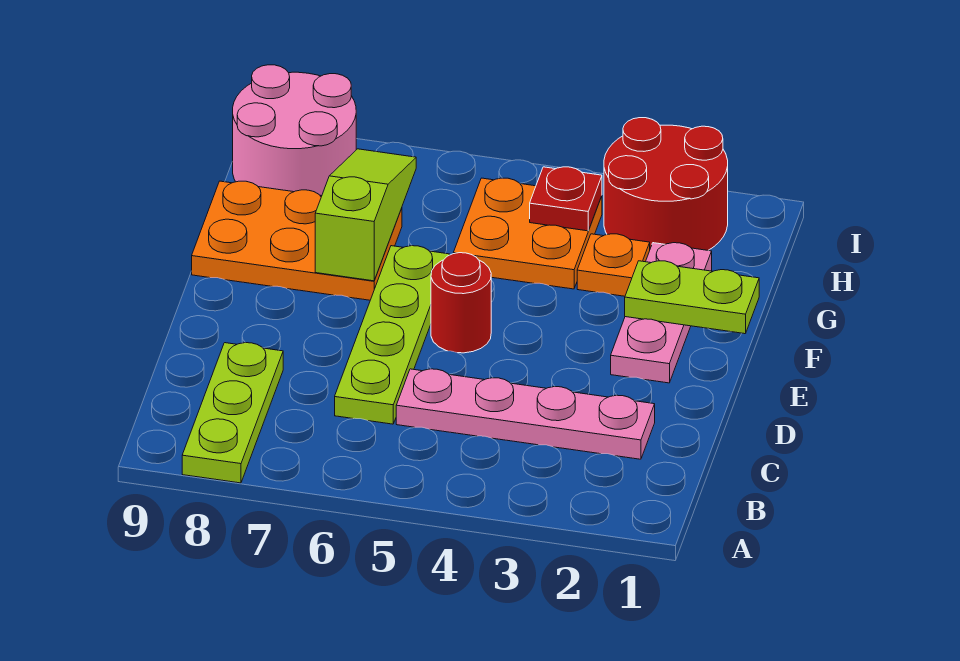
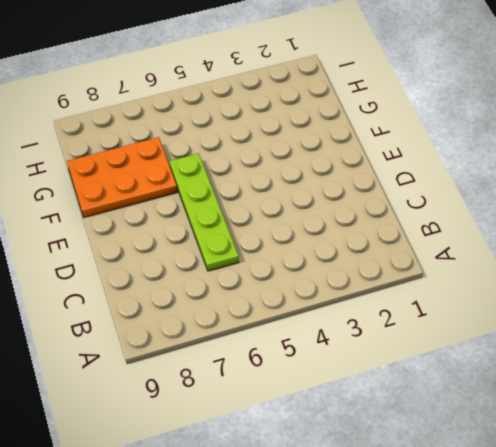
none -> lime 1x3 plate [182,343,283,483]
none -> pink 1x4 plate [396,369,655,459]
none -> pink 1x3 plate [611,243,712,383]

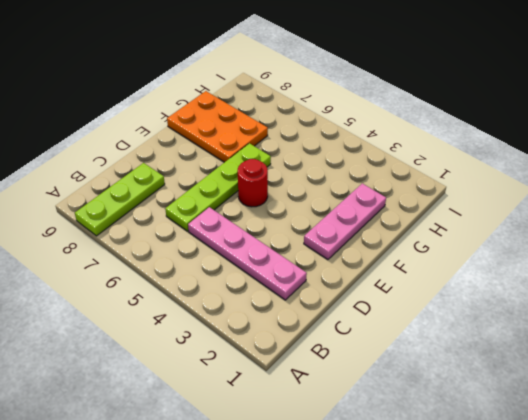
none -> orange 1x1 plate [577,234,650,296]
none -> orange 2x2 plate [453,178,602,289]
none -> red 2x2 round brick [604,118,728,250]

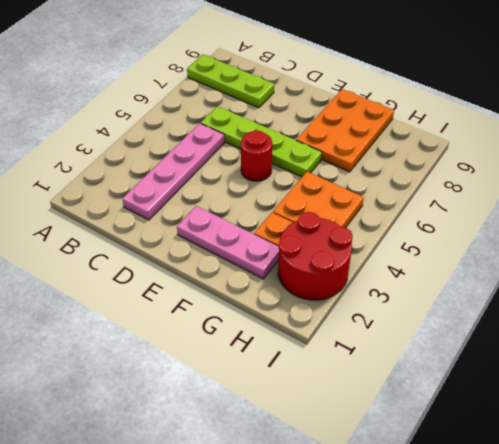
none -> pink 2x2 round brick [233,65,356,196]
none -> lime 1x2 plate [625,261,759,334]
none -> lime 1x3 slope [315,149,416,281]

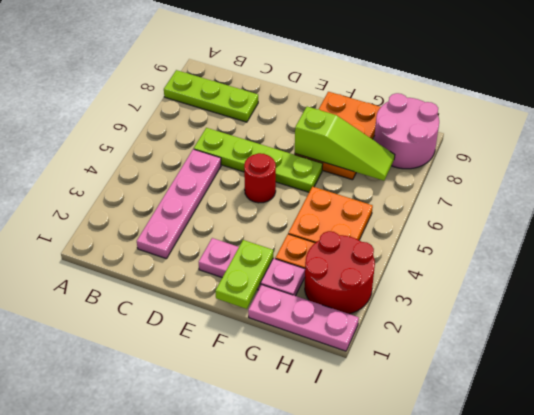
pink 1x3 plate [248,285,359,351] -> none
none -> red 1x1 plate [530,167,602,231]

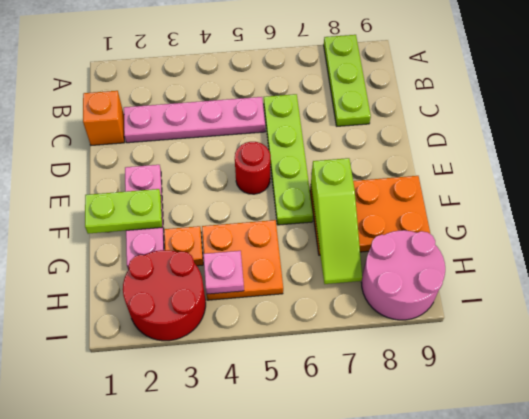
orange 1x1 brick [83,91,124,145] -> none
pink 1x1 plate [203,251,244,294] -> red 1x1 plate [530,167,602,231]

